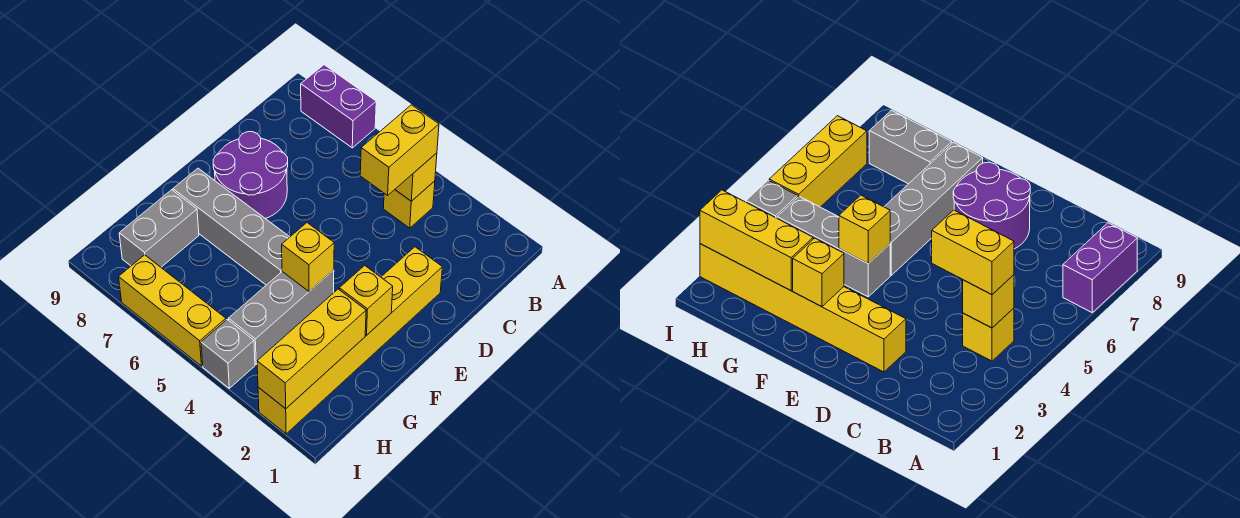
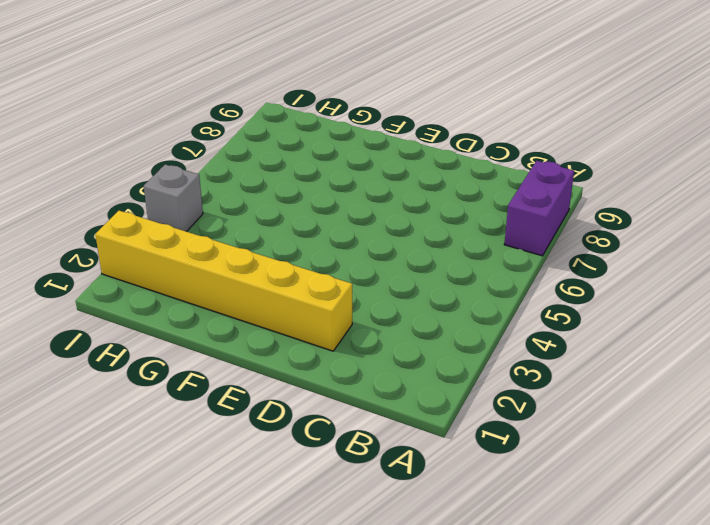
none -> yellow 1x1 brick [383,181,435,228]
none -> purple 2x2 round brick [213,132,288,219]
none -> grey 1x3 brick [229,270,334,364]

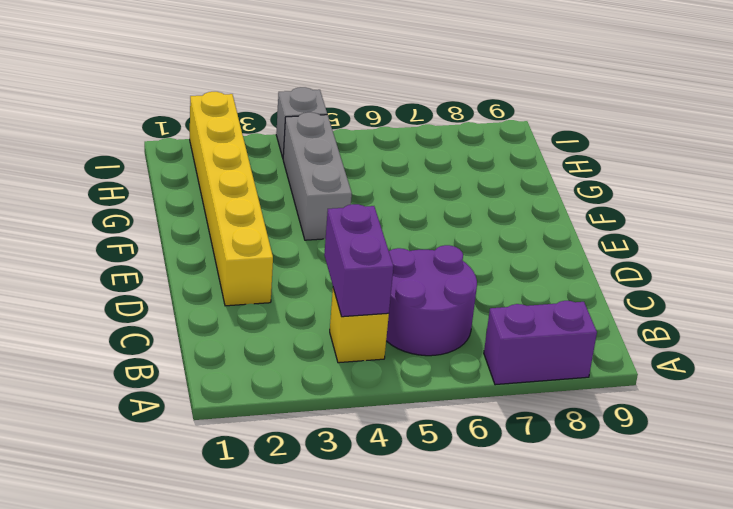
purple 1x2 brick [324,204,393,317] -> yellow 1x1 brick [395,153,437,201]
purple 2x2 round brick [386,245,477,356] -> purple 2x2 round brick moved to [213,132,288,219]
none -> grey 1x4 brick [173,168,289,285]
none -> grey 1x2 brick [119,190,199,267]
none -> yellow 1x3 brick [119,255,226,366]

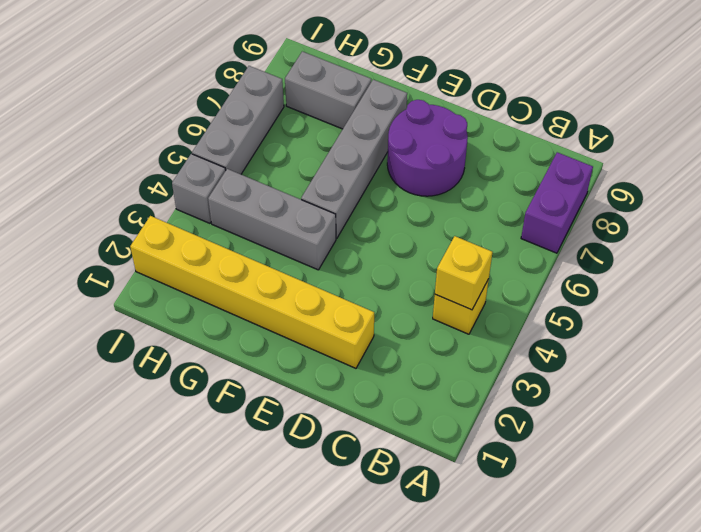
grey 1x3 brick [192,66,284,174] -> yellow 1x3 brick [119,255,226,366]
none -> yellow 1x1 brick [339,265,393,335]
none -> yellow 1x1 brick [282,223,334,291]
none -> yellow 1x3 brick [257,289,366,409]

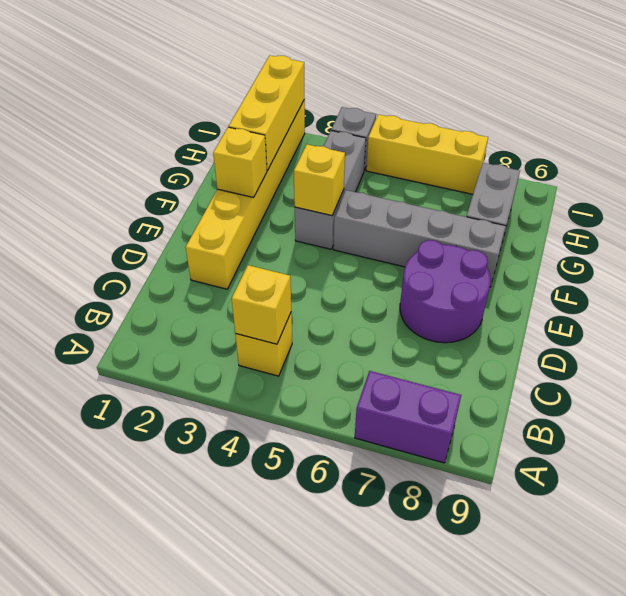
none -> yellow 1x2 brick [360,105,439,195]

